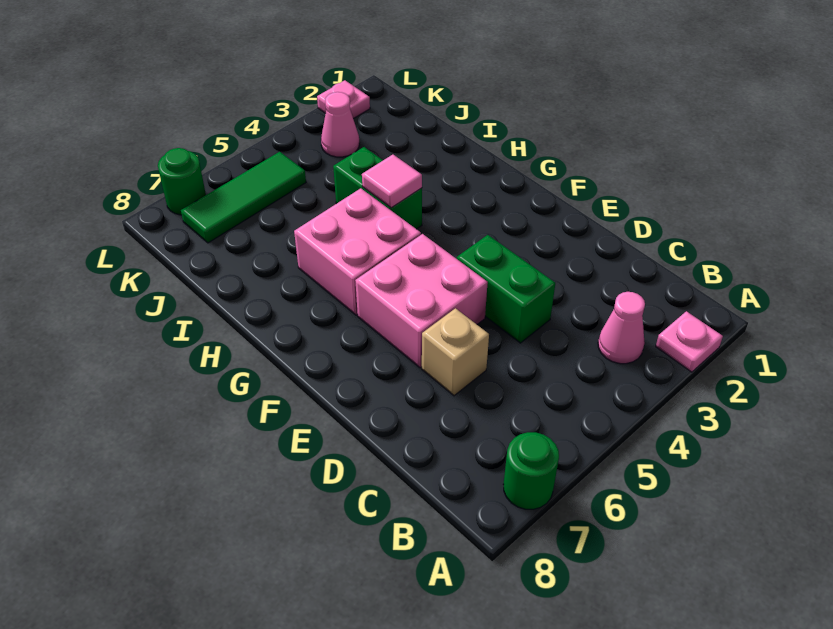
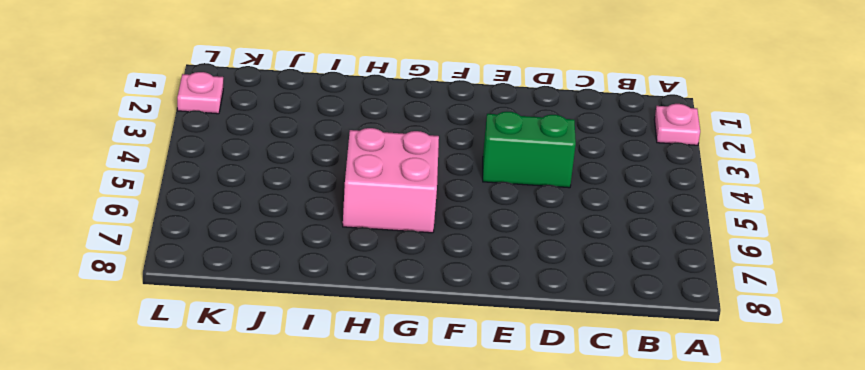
none -> green 1x1 round brick [503,432,559,509]
none -> pink 1x1 cone [598,292,645,364]
none -> tan 1x1 brick [422,308,489,396]

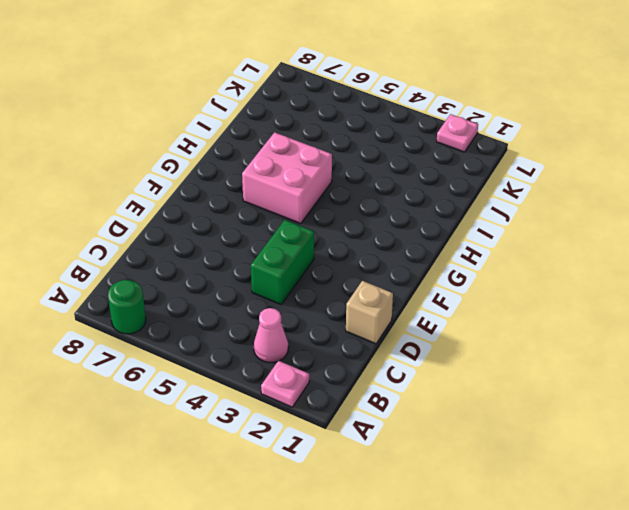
tan 1x1 brick [346,281,393,344] -> tan 1x1 brick moved to [422,308,489,396]
none -> pink 2x2 brick [355,234,488,368]
none -> green 1x2 brick [333,147,422,229]
none -> pink 1x1 cone [321,92,359,157]

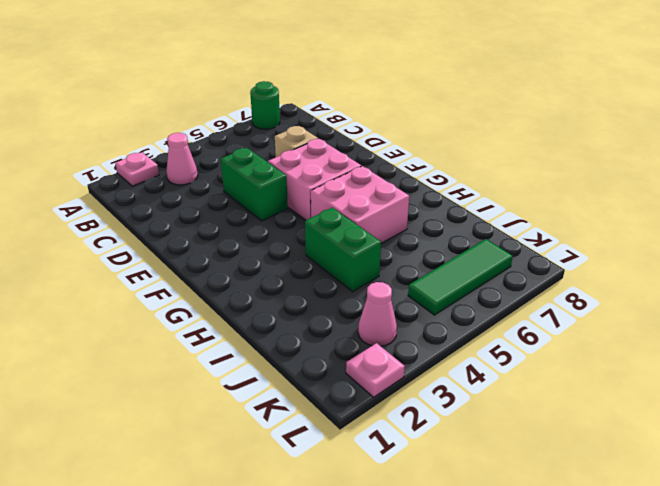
none -> green 1x1 round brick [158,148,206,215]
none -> pink 1x1 tile [362,155,422,208]

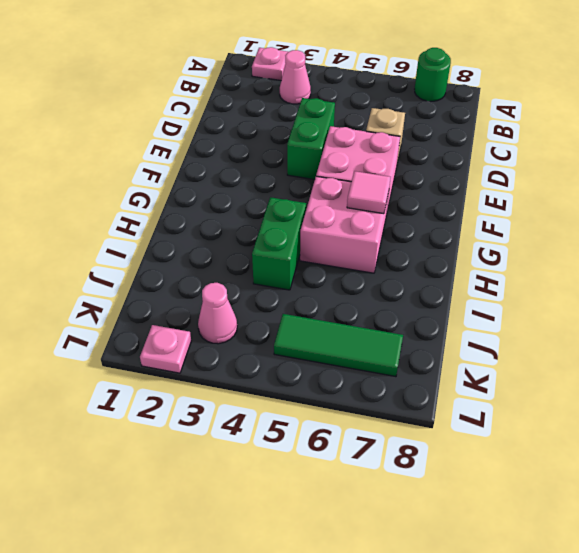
pink 1x1 tile [347,171,391,214] -> pink 1x1 tile moved to [362,155,422,208]
none -> green 1x1 round brick [158,148,206,215]

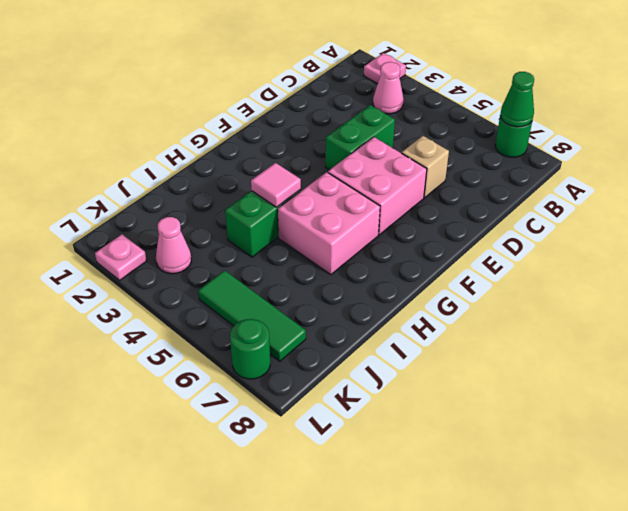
green 1x1 cone [500,72,534,127] -> none

